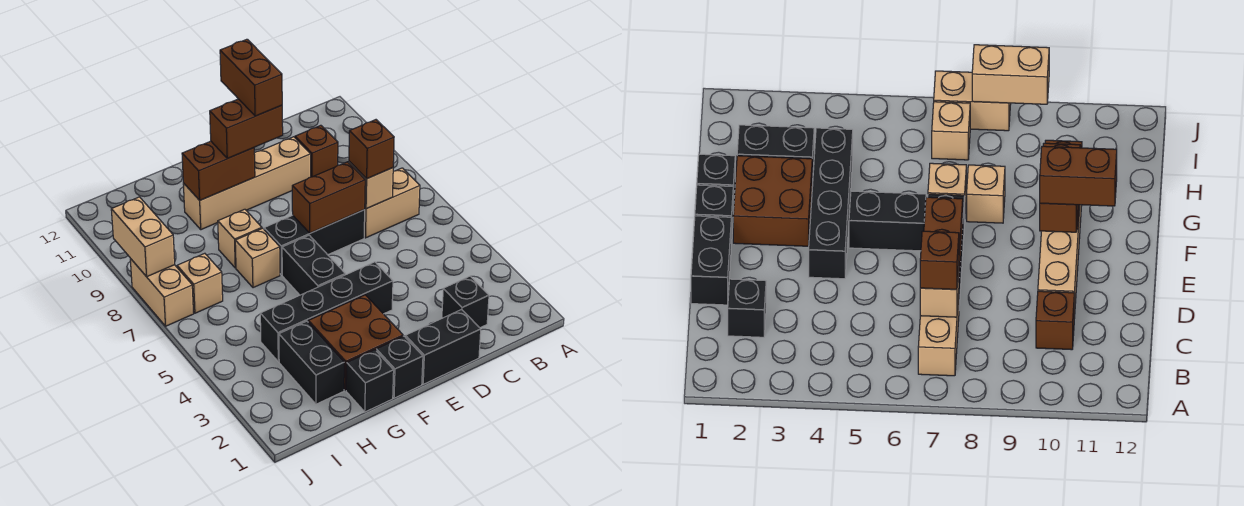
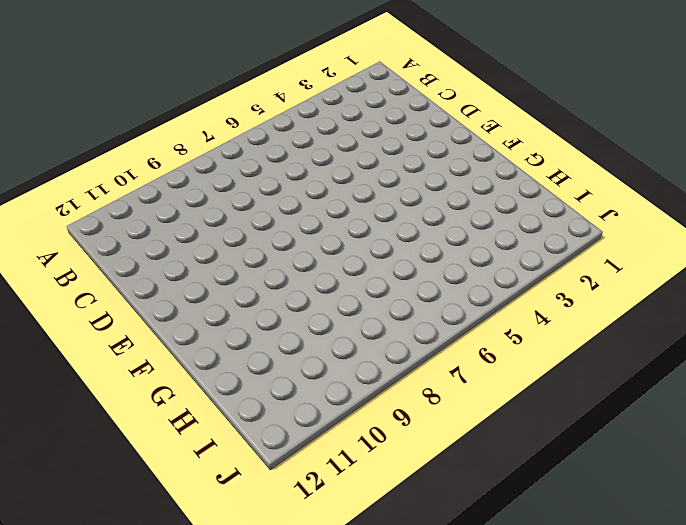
none -> tan 1x2 brick [364,168,420,238]
none -> black 1x1 brick [442,276,489,328]
none -> brown 1x1 brick [295,125,338,177]

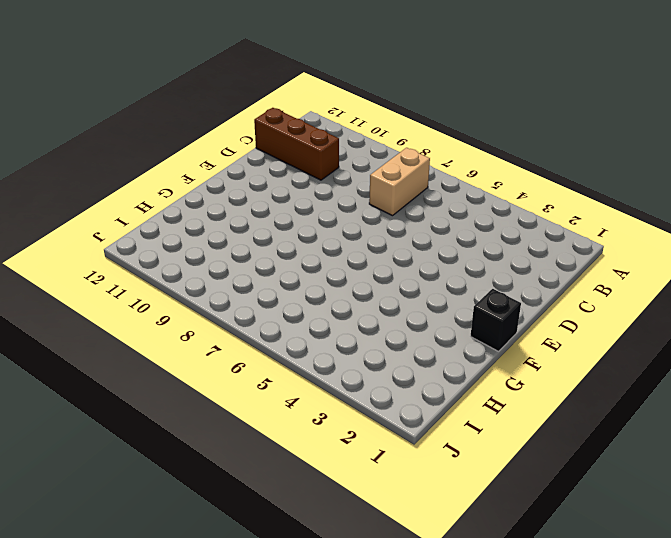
brown 1x3 brick [254,108,339,180] -> brown 1x1 brick [295,125,338,177]
none -> black 1x1 brick [442,276,489,328]
none -> black 1x2 brick [405,310,481,384]
none -> black 1x3 brick [264,210,365,275]

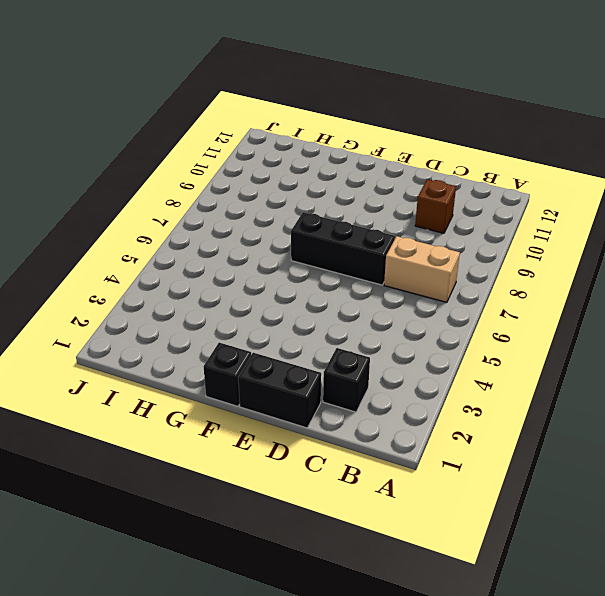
none -> tan 1x4 brick [183,137,311,230]
none -> black 1x4 brick [260,262,393,362]
none -> brown 2x2 brick [308,295,403,390]

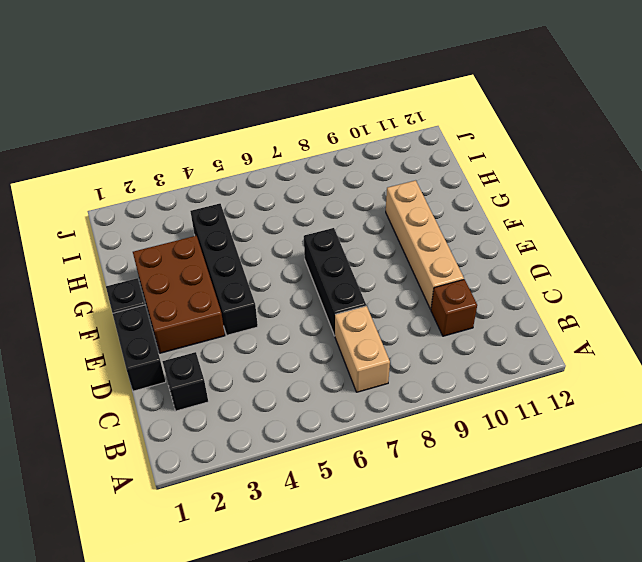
brown 2x3 brick [133,236,225,353] -> brown 2x2 brick [308,295,403,390]
none -> black 1x2 brick [282,235,345,295]
none -> black 1x1 brick [346,350,394,412]
none -> tan 1x1 brick [235,228,280,288]

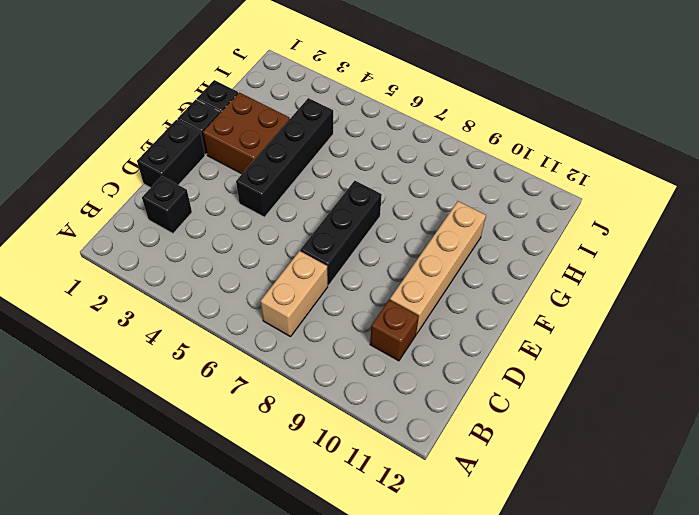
none -> black 1x2 brick [282,235,345,295]
none -> tan 1x1 brick [235,228,280,288]
none -> tan 1x1 brick [218,209,262,268]

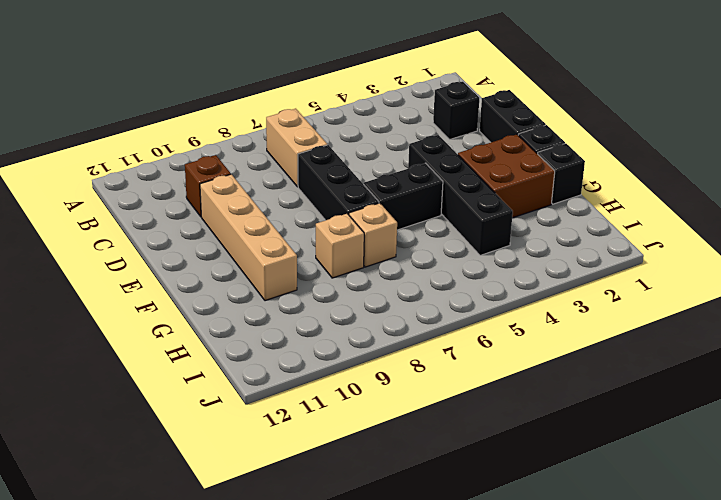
none -> black 1x2 brick [279,321,344,404]
none -> tan 1x1 brick [177,253,223,313]
none -> tan 1x2 brick [130,259,194,326]

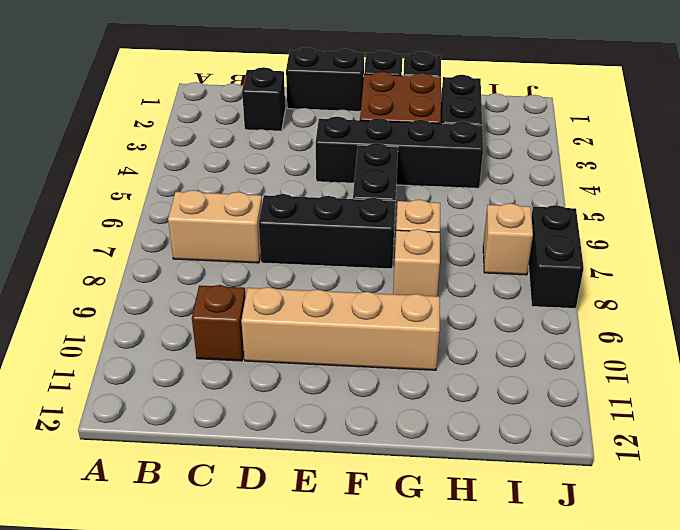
black 1x2 brick [529,205,584,309] -> tan 1x2 brick [130,259,194,326]
none -> tan 1x1 brick [349,161,393,209]
none -> brown 1x2 brick [292,162,365,233]
none -> brown 1x2 brick [182,141,255,200]

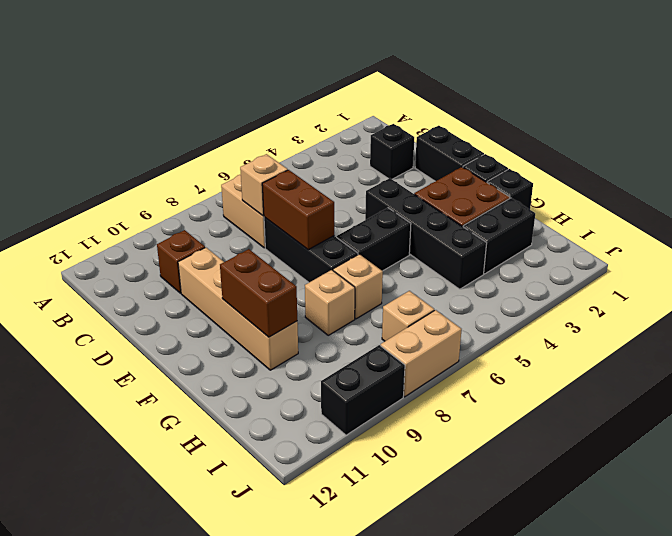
black 1x2 brick [321,345,405,435] -> none
none -> tan 1x2 brick [111,197,175,277]
none -> brown 1x1 brick [349,120,394,179]
none -> brown 1x2 brick [210,99,283,158]

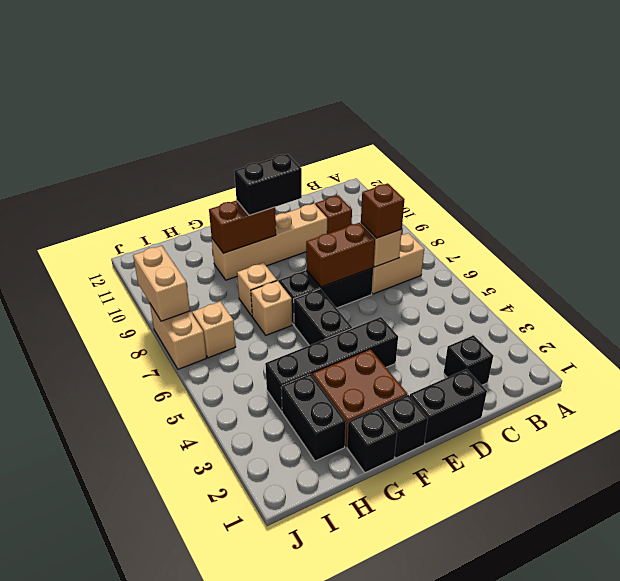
black 1x2 brick [234,154,302,215] -> brown 1x2 brick [210,99,283,158]
none -> brown 1x2 brick [220,39,282,116]

